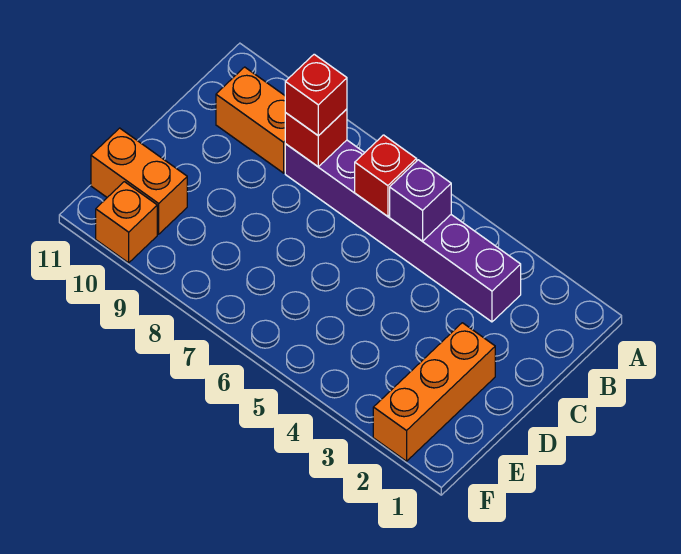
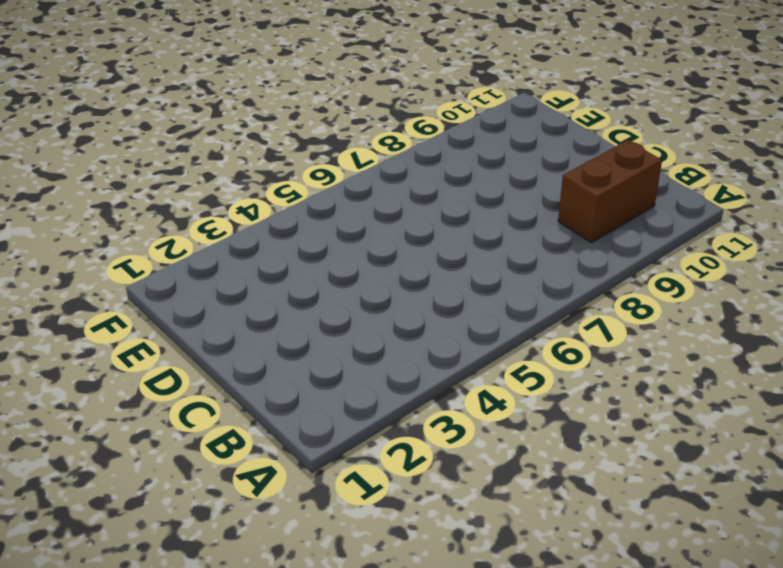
brown 1x2 brick [558,140,662,243] -> orange 1x2 brick [216,67,285,173]
none -> purple 1x6 brick [285,140,521,322]
none -> orange 1x3 brick [373,323,495,461]

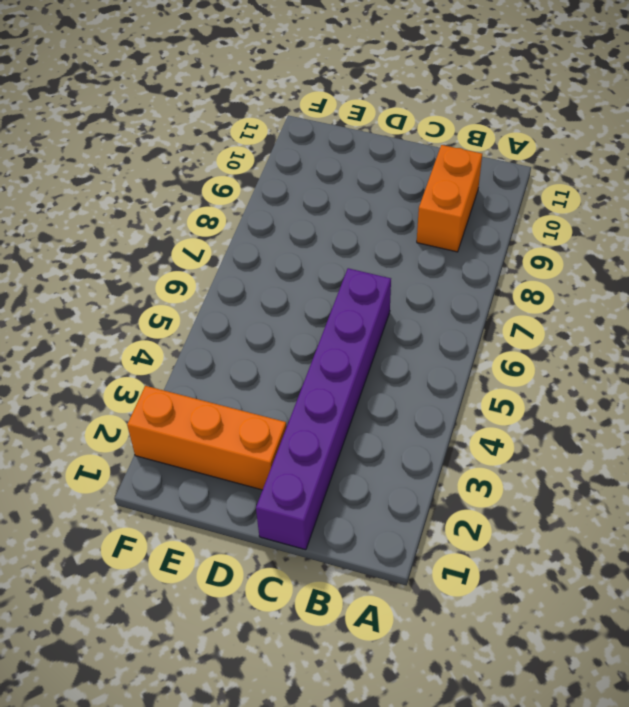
purple 1x6 brick [256,268,391,550] -> purple 1x6 brick moved to [285,140,521,322]
none -> orange 1x2 brick [91,128,187,234]
none -> orange 1x1 brick [96,182,157,263]

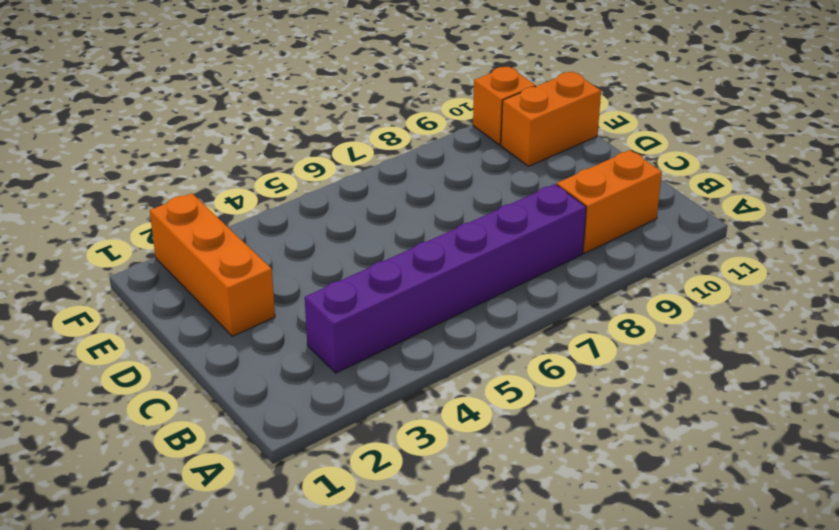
none -> purple 1x1 brick [390,160,451,241]
none -> red 1x1 brick [355,135,417,216]

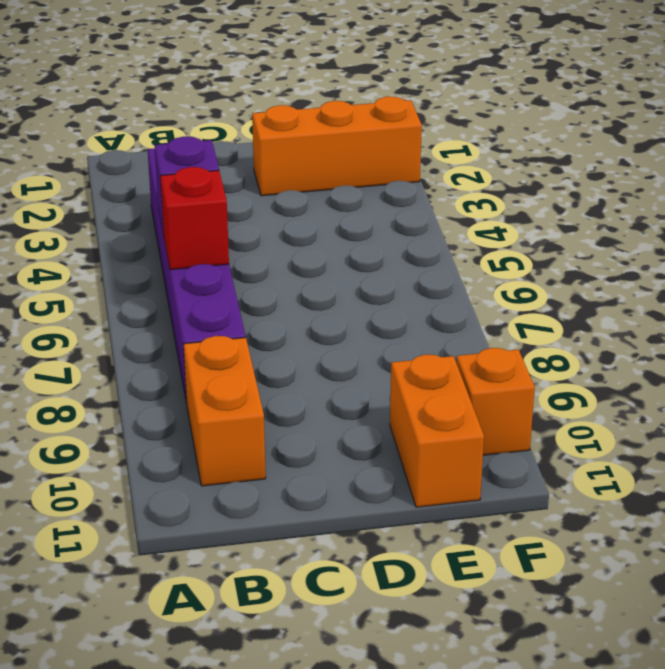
none -> red 1x1 brick [285,109,347,167]
none -> red 1x1 brick [285,54,347,136]

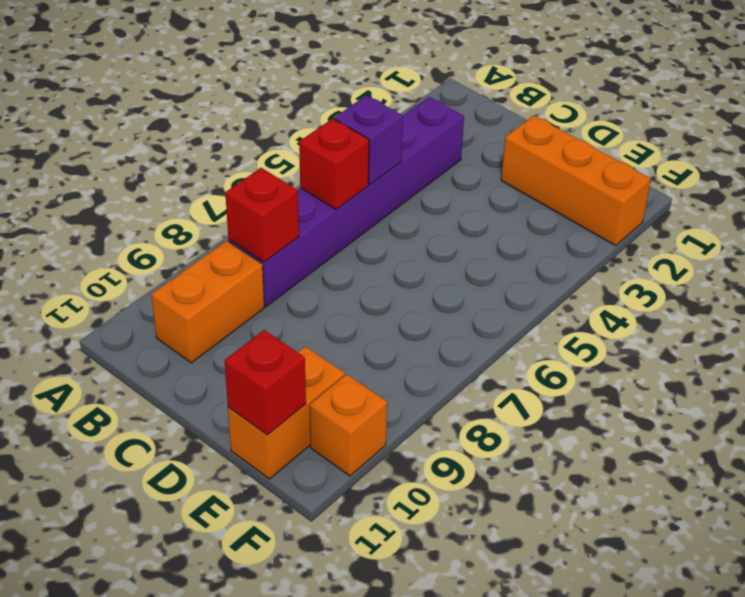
red 1x1 brick [225,330,306,435] -> red 1x1 brick moved to [285,54,347,136]

